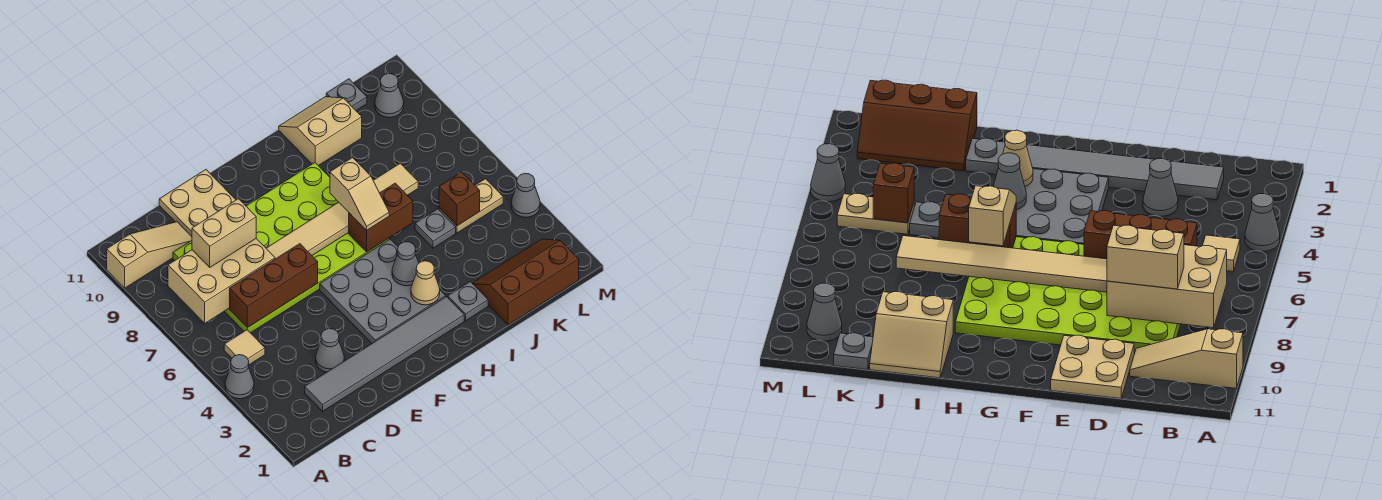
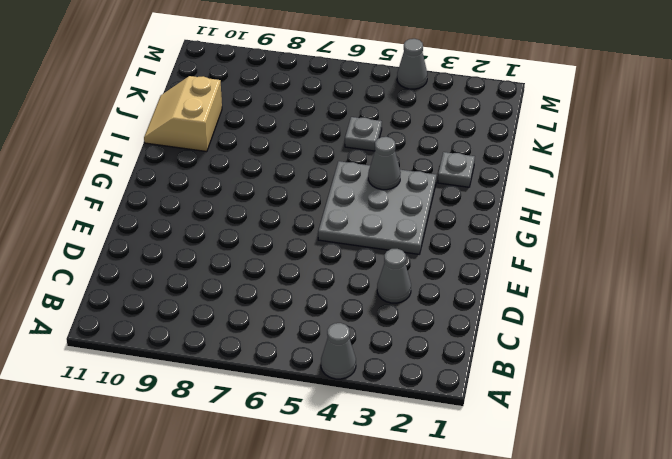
none -> tan 1x3 slope [107,222,192,288]
none -> tan 1x1 tile [224,330,265,365]
none -> grey 1x6 tile [305,297,464,411]

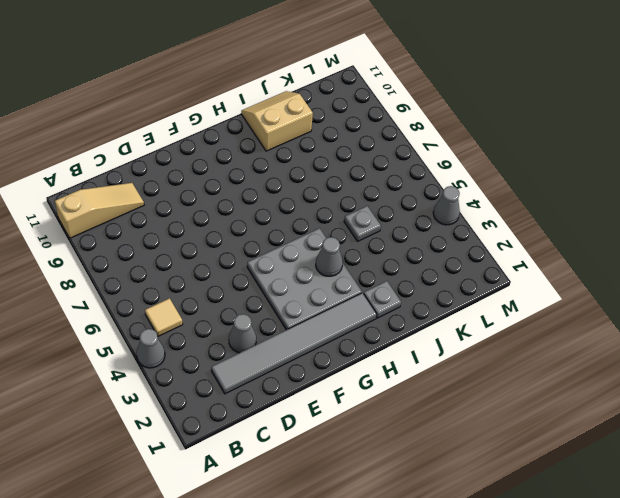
none -> lime 4x6 plate [173,163,389,333]
none -> tan 2x2 plate [159,170,236,236]
none -> brown 2x3 slope [472,239,579,325]

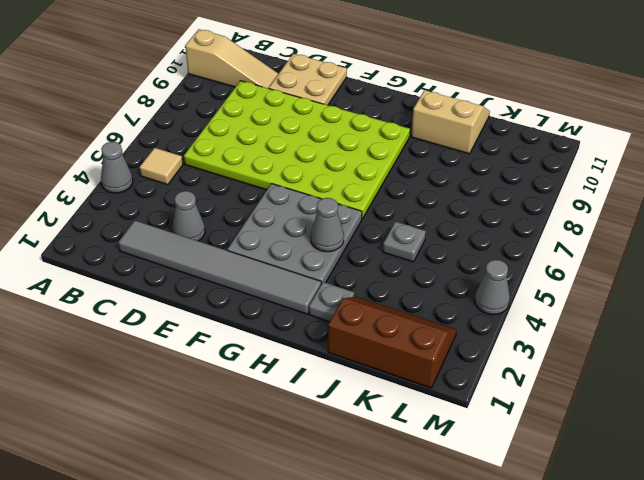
none -> tan 1x2 plate [439,179,503,233]
none -> grey 1x1 plate [326,79,367,110]
none -> grey 1x1 cone [375,74,404,118]

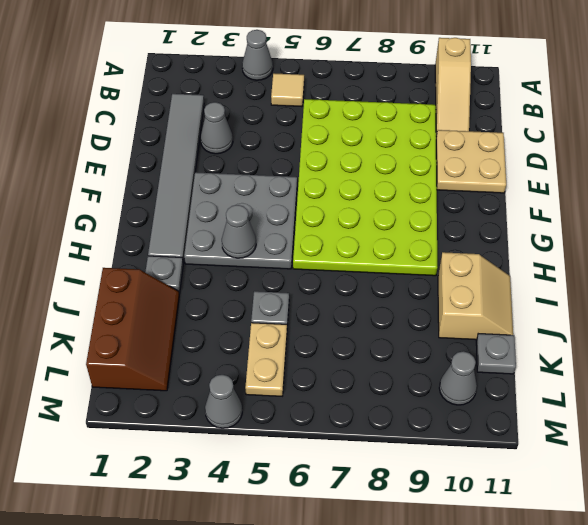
none -> tan 2x3 brick [168,239,275,323]
none -> brown 1x3 brick [230,244,318,328]
none -> tan 1x6 tile [266,163,418,259]

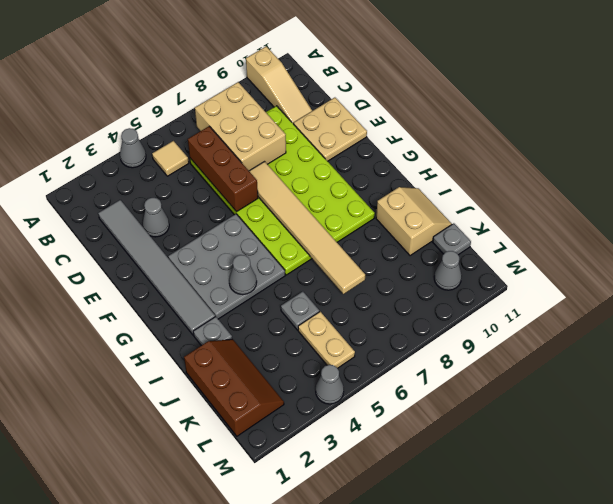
none -> tan 1x1 cone [411,261,440,305]
none -> brown 1x2 brick [349,183,413,252]
none -> brown 1x1 brick [439,172,480,226]

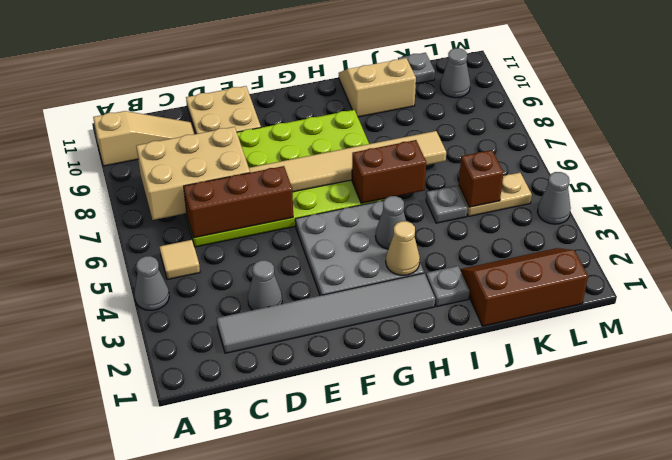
none -> tan 1x2 brick [192,199,256,267]
none -> tan 1x2 slope [330,158,389,230]

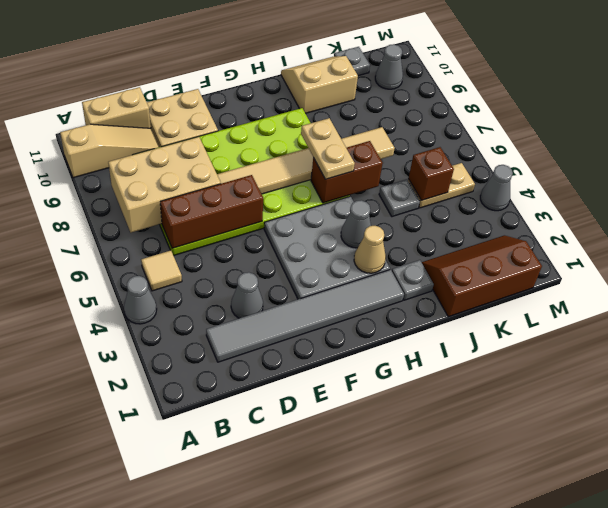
tan 1x2 brick [82,87,151,128] -> tan 1x2 brick moved to [192,199,256,267]
tan 1x2 plate [301,118,355,179] -> tan 1x2 slope [330,158,389,230]

